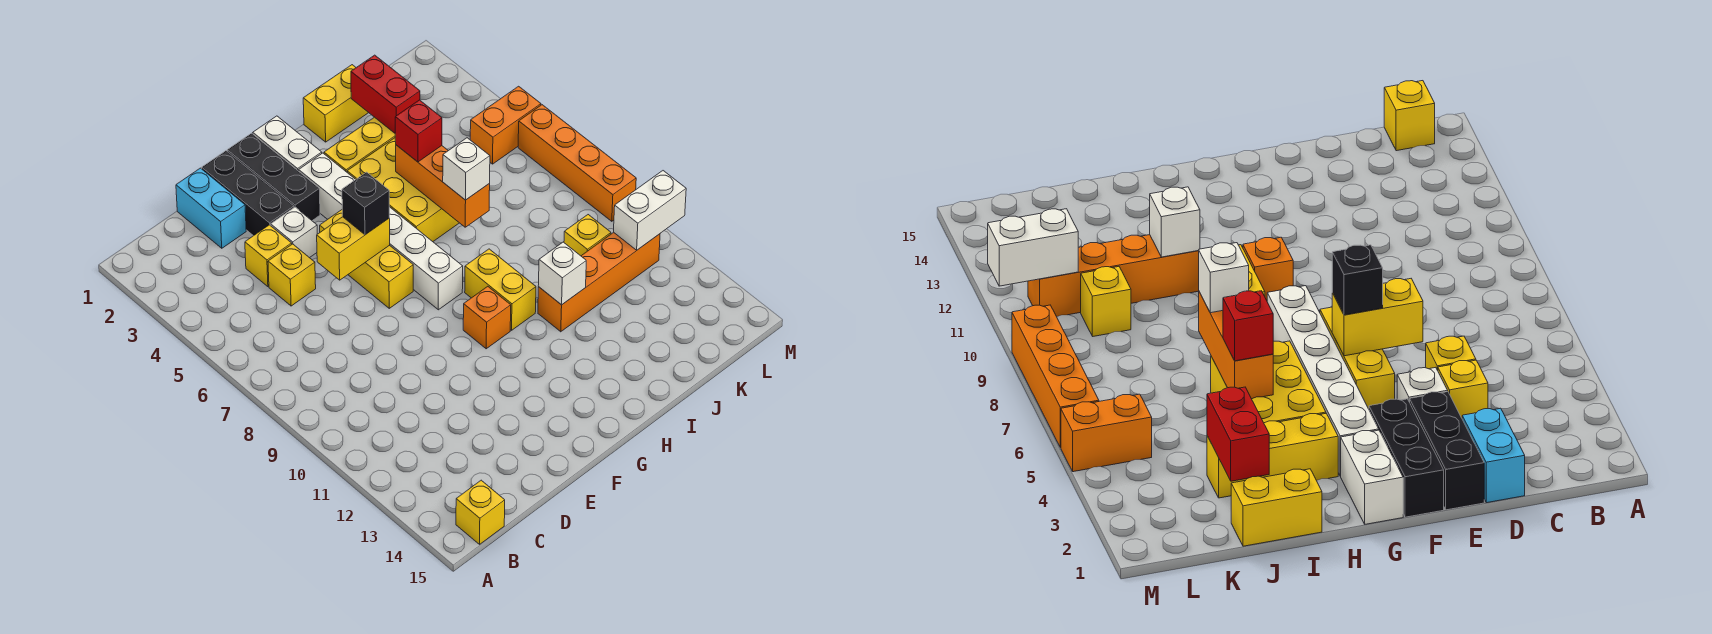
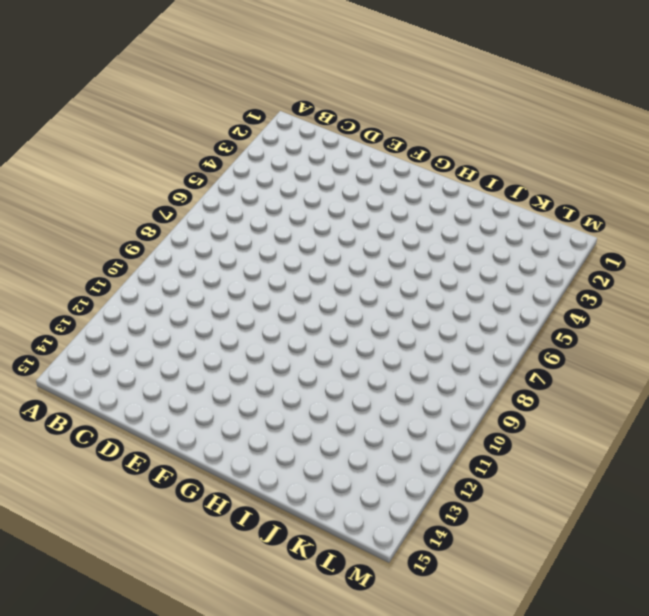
none -> yellow 1x1 brick [456,480,505,544]
none -> cyan 1x2 brick [176,168,246,248]
none -> yellow 1x1 brick [245,225,292,287]

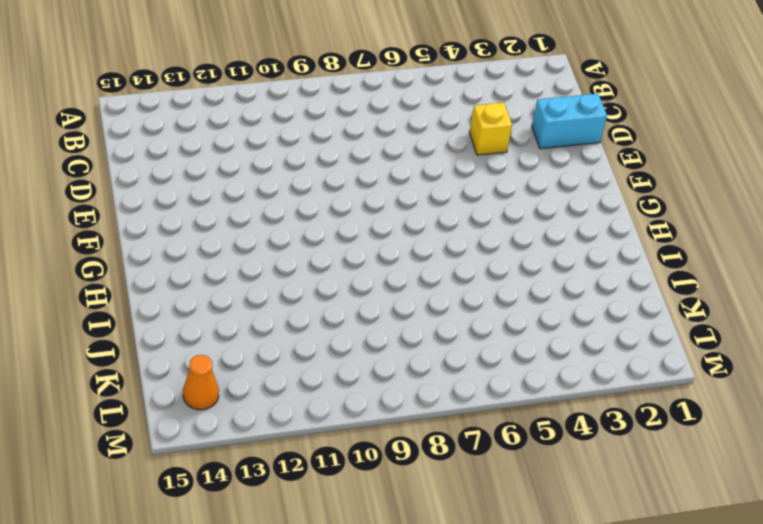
orange 1x1 cone [183,355,219,410] -> none
none -> yellow 1x1 brick [456,480,505,544]
none -> yellow 1x1 brick [268,244,316,306]
none -> black 1x3 brick [202,151,294,236]

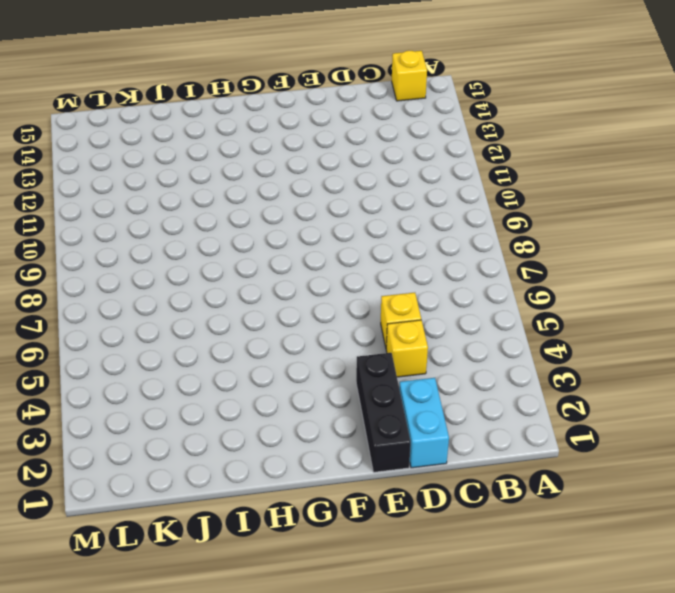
none -> white 1x1 brick [271,207,317,258]
none -> black 1x3 brick [227,133,320,221]
none -> yellow 1x3 brick [320,210,413,308]

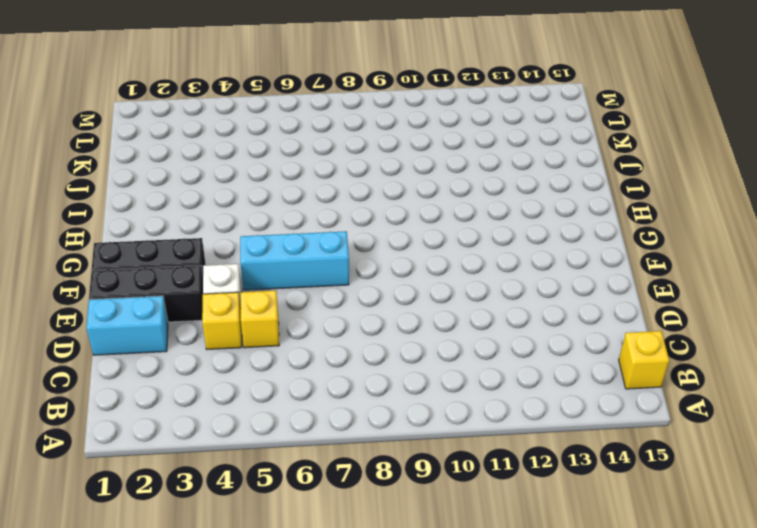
cyan 1x3 brick [240,231,349,290] -> yellow 1x3 brick [320,210,413,308]
none -> white 1x2 brick [253,116,322,171]
none -> white 1x6 brick [299,153,463,310]
none -> orange 1x1 brick [463,286,511,349]

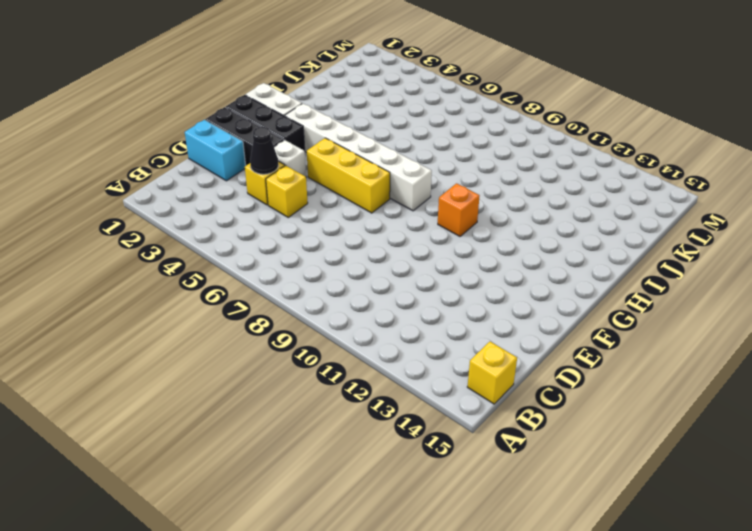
black 1x1 cone [250,127,278,174] -> none
none -> yellow 1x3 brick [324,117,395,172]
none -> yellow 2x3 brick [347,138,459,242]
none -> yellow 1x2 brick [465,249,536,330]

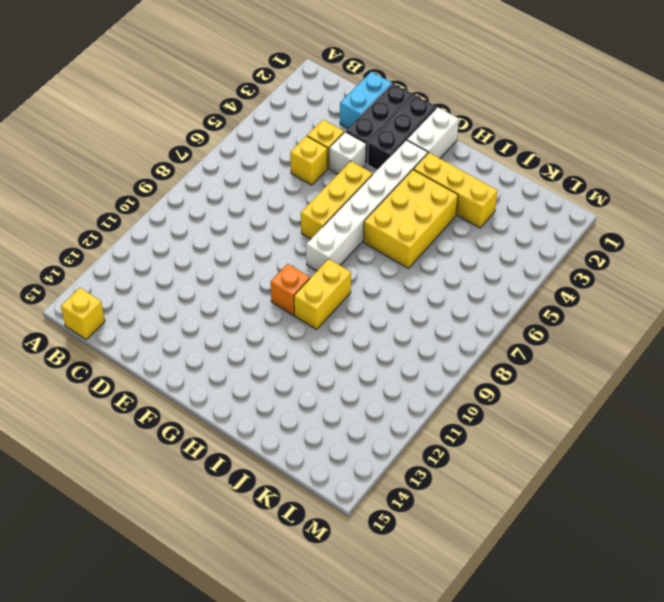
none -> yellow 1x2 brick [303,65,368,142]
none -> orange 1x4 brick [538,232,660,332]
none -> yellow 1x1 brick [564,215,611,256]

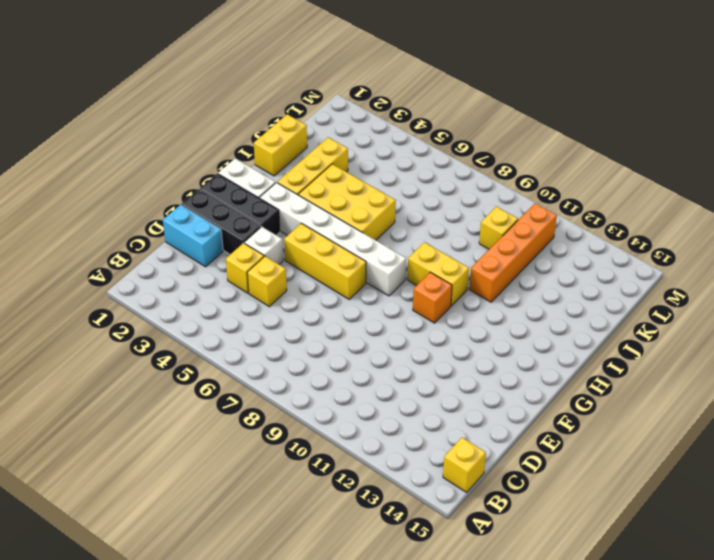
none -> orange 1x2 brick [470,86,541,164]
none -> orange 1x4 brick [518,105,636,221]
none -> yellow 1x2 brick [317,217,390,280]

